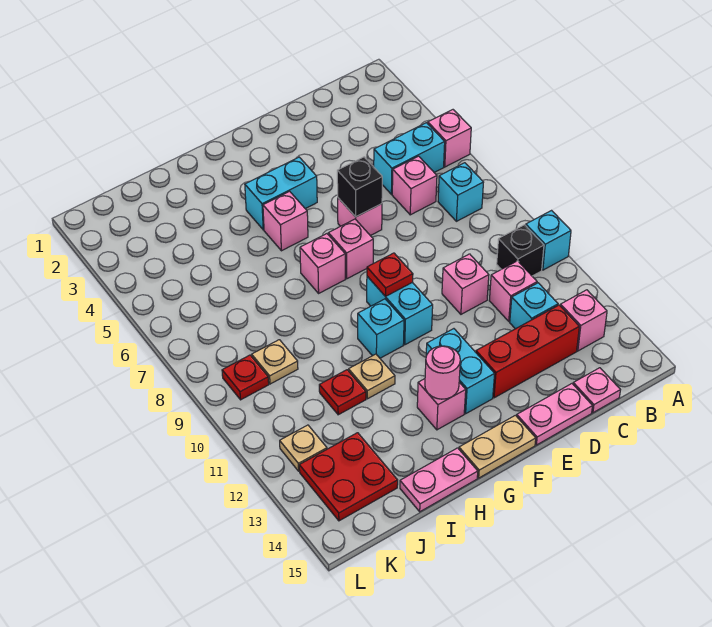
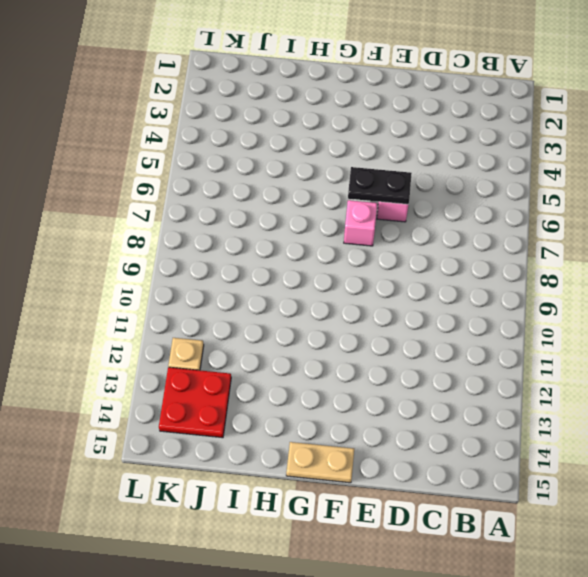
black 1x2 plate [348,167,412,204] -> black 1x1 brick [337,157,382,217]
none -> pink 1x1 brick [428,110,471,167]
none -> cyan 1x1 brick [526,211,571,270]
none -> cyan 1x2 brick [374,123,445,194]
none -> cyan 1x1 brick [438,163,484,221]

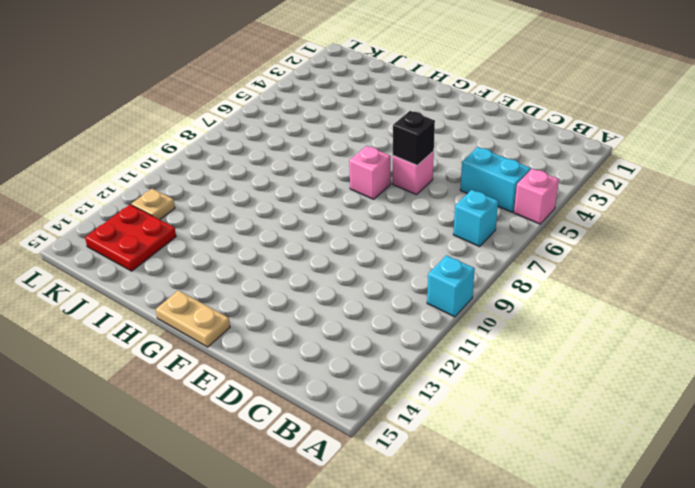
none -> black 1x1 brick [497,225,544,276]
none -> pink 1x1 brick [560,290,607,351]
none -> pink 1x1 brick [392,156,437,215]
none -> pink 1x1 brick [489,261,537,321]

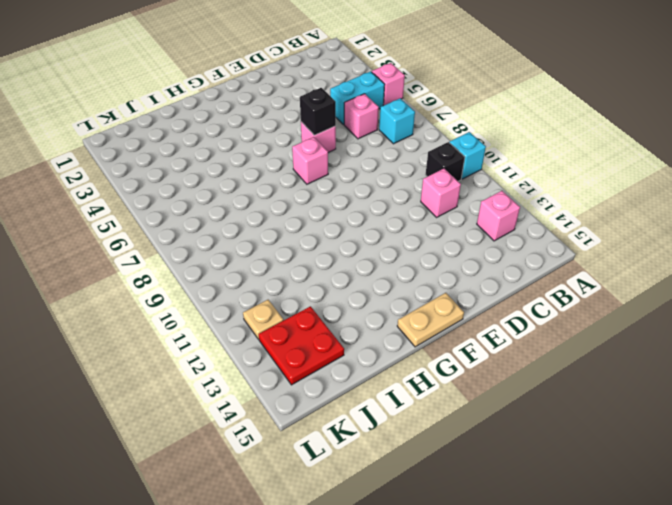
none -> cyan 1x1 brick [510,283,558,329]
none -> red 1x3 brick [476,305,579,398]
none -> pink 1x1 plate [573,368,620,413]
none -> pink 1x1 brick [442,254,489,314]

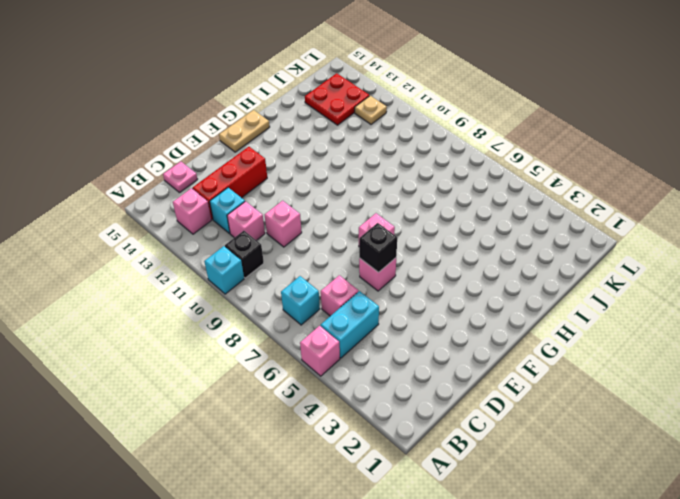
none -> pink 1x2 plate [517,384,592,445]
none -> cyan 1x2 brick [245,157,317,230]
none -> cyan 1x2 brick [367,276,433,345]
none -> cyan 1x2 brick [426,329,495,414]

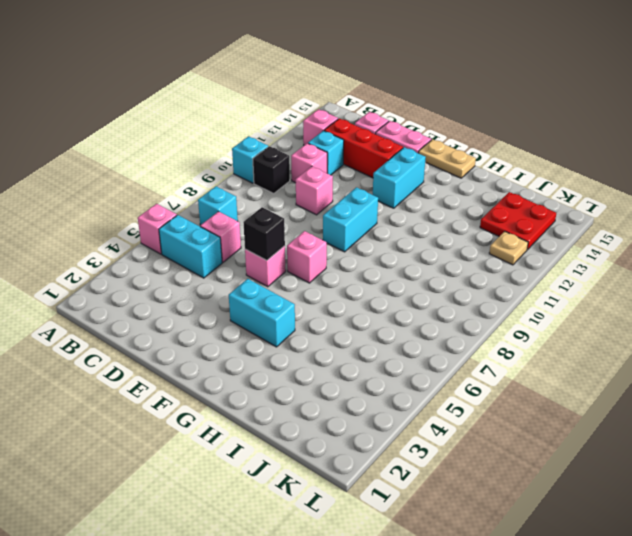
none -> pink 1x1 brick [263,191,308,251]
none -> pink 1x1 brick [300,234,345,293]
none -> cyan 1x1 brick [358,299,404,358]
none -> pink 1x1 brick [417,379,466,430]

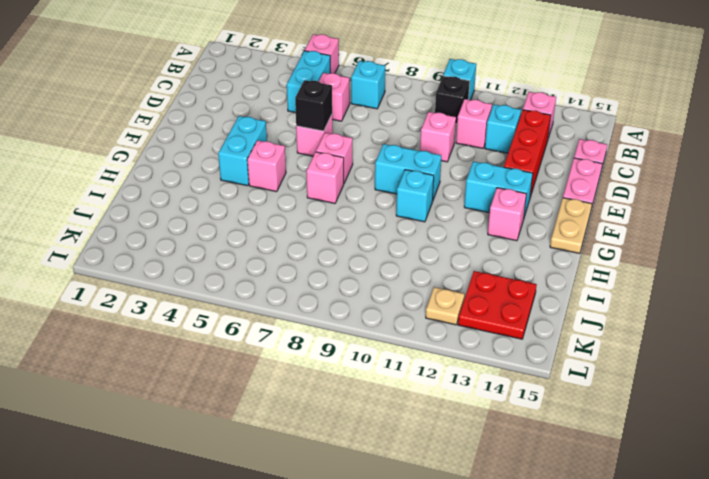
none -> tan 1x1 plate [349,354,395,399]
none -> pink 1x2 plate [400,448,478,512]
none -> red 1x1 plate [319,370,366,415]
none -> tan 1x1 plate [252,340,298,384]

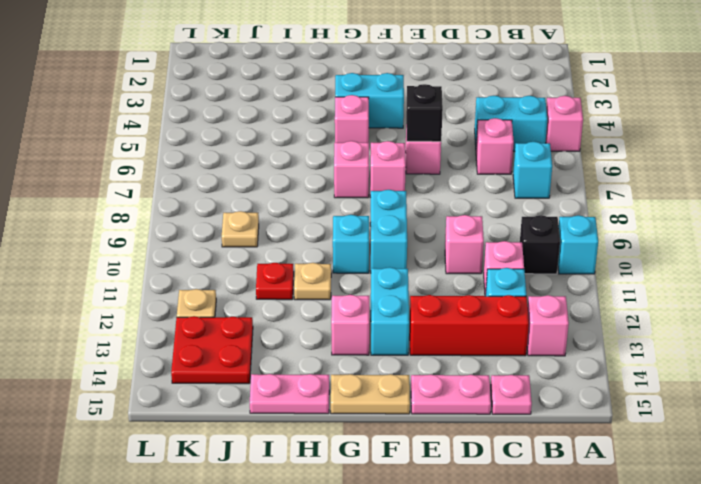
none -> red 1x1 plate [222,355,269,400]
none -> red 1x1 plate [367,253,413,297]
none -> pink 1x1 round brick [425,346,460,399]

